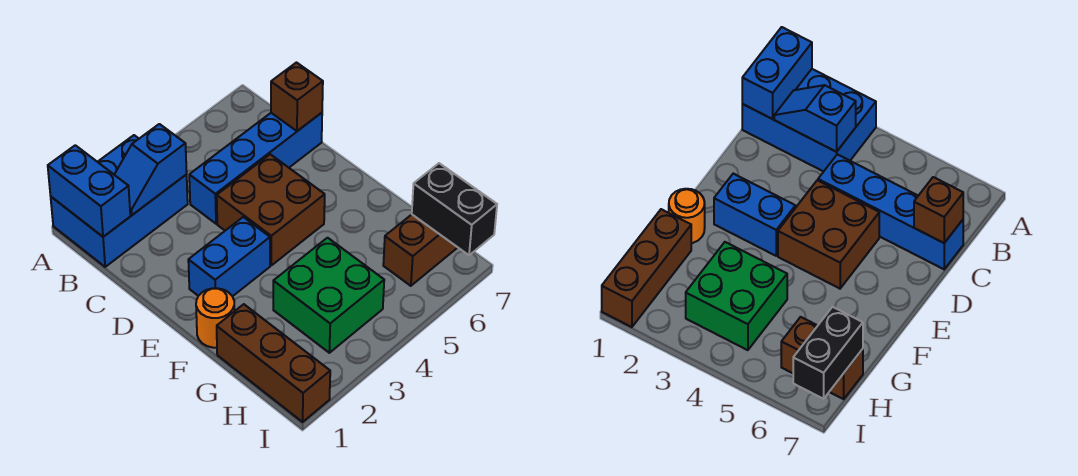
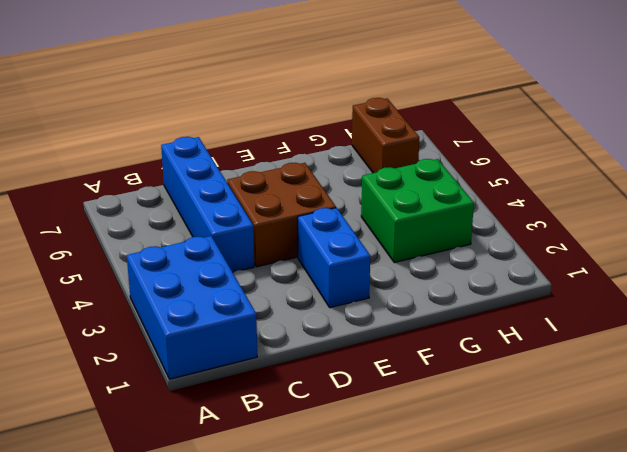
none -> orange 1x1 round brick [196,288,234,348]
none -> brown 1x3 brick [217,304,330,422]
none -> blue 1x2 brick [48,145,130,237]

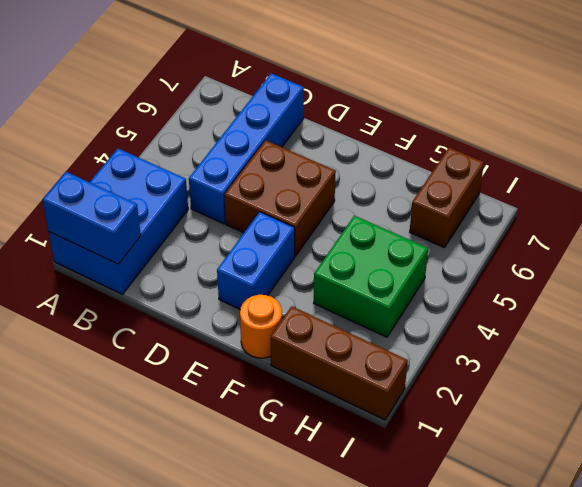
none -> blue 1x2 slope [114,124,187,215]
none -> brown 1x1 brick [271,63,323,131]
none -> black 1x2 brick [412,163,497,255]

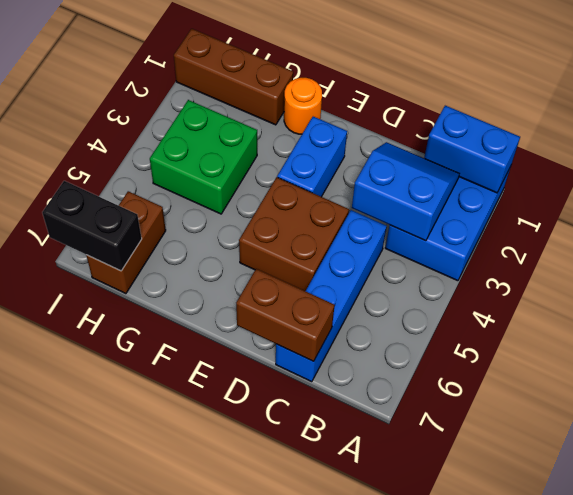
blue 2x2 slope [352,142,459,241] -> blue 1x2 slope [114,124,187,215]
brown 1x2 brick [236,269,335,361] -> brown 1x1 brick [271,63,323,131]

